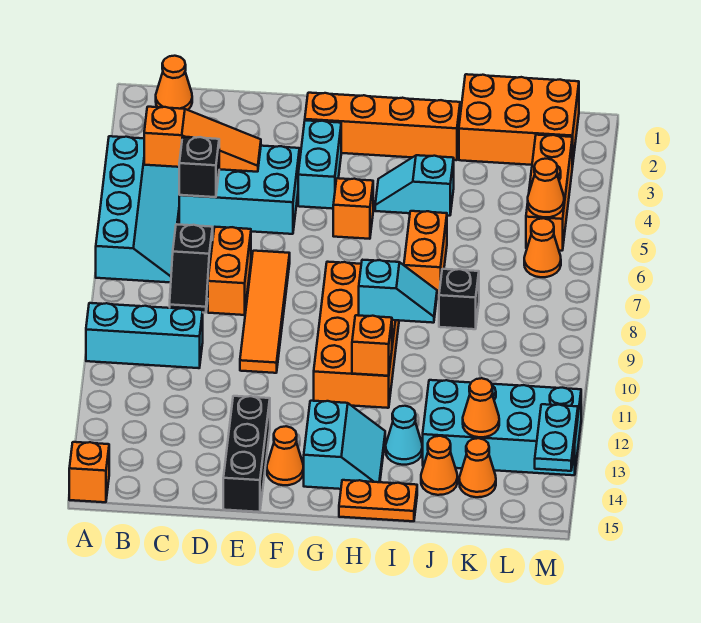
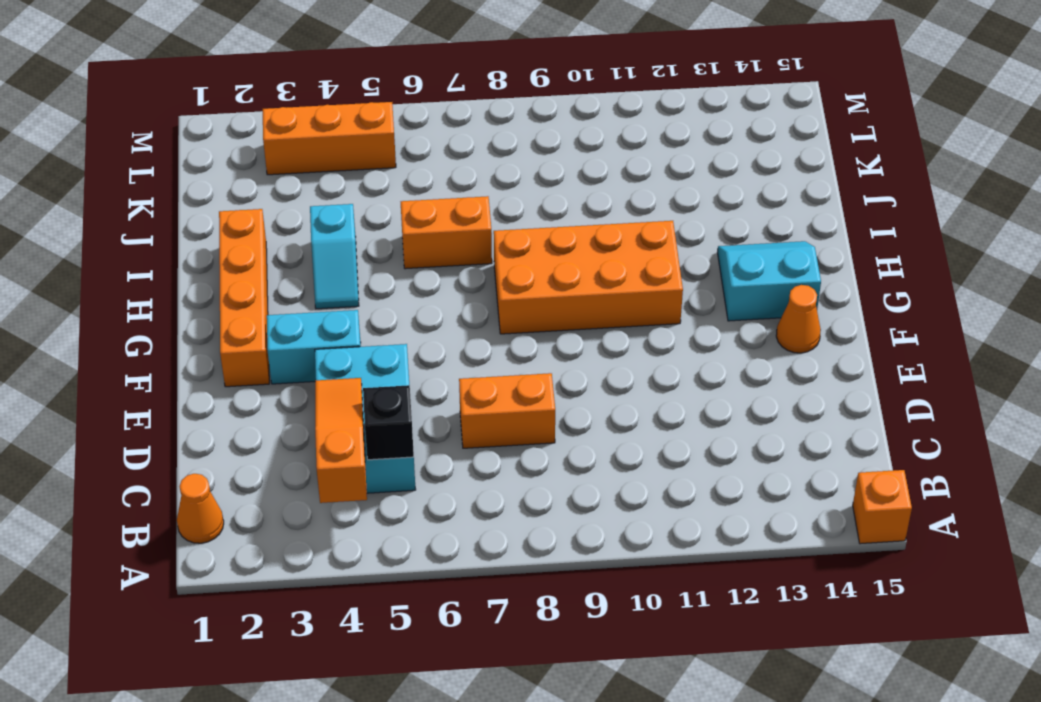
none -> cyan 2x4 slope [96,136,179,283]
none -> cyan 1x3 brick [86,303,203,368]
none -> black 1x2 slope [170,224,213,313]
none -> orange 1x4 tile [240,251,290,373]

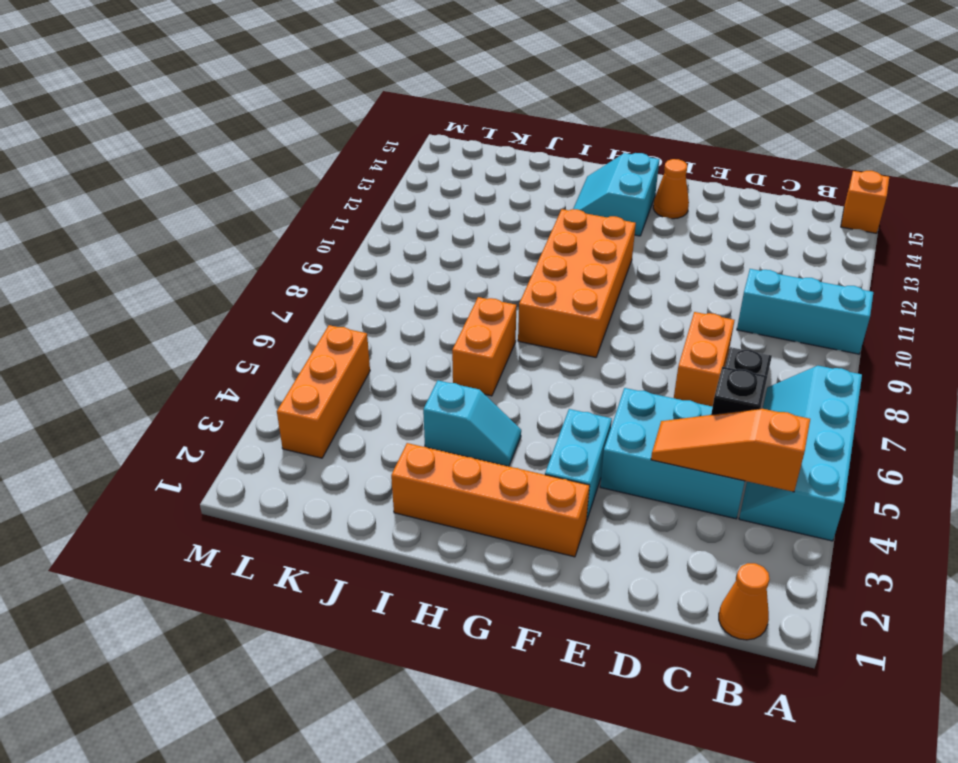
none -> orange 1x4 tile [240,251,290,373]
none -> black 1x3 brick [223,396,270,512]
none -> orange 1x1 brick [333,178,373,239]
none -> orange 1x2 plate [339,480,417,521]

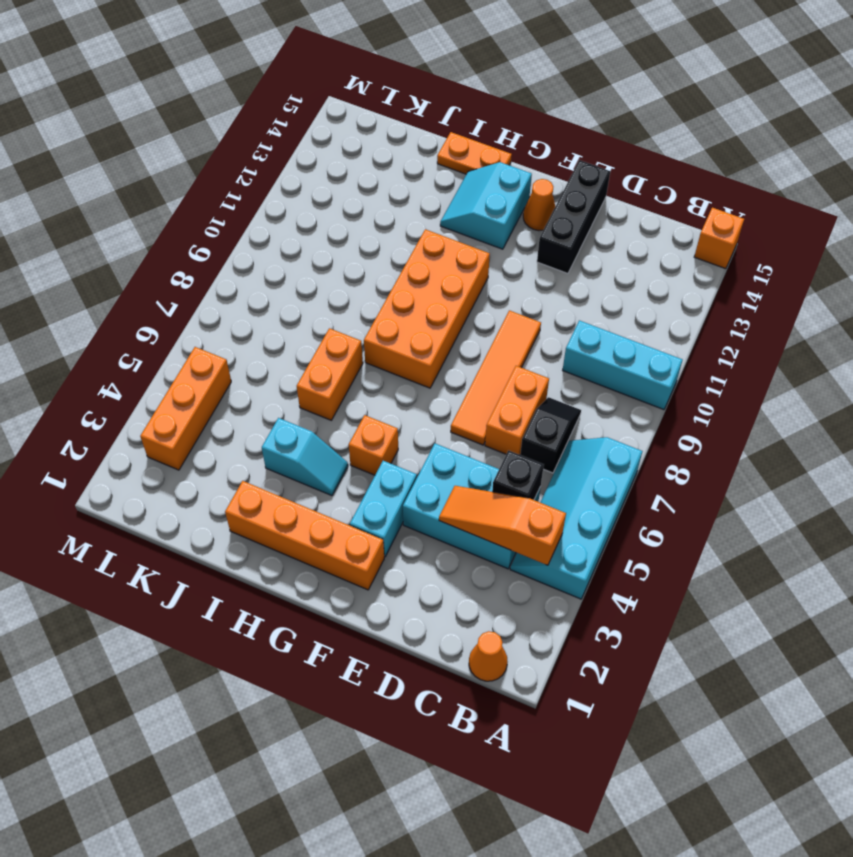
none -> cyan 1x1 cone [386,406,422,465]
none -> orange 2x3 brick [459,74,579,167]
none -> black 1x1 brick [439,269,479,329]
none -> cyan 2x4 brick [423,380,581,475]

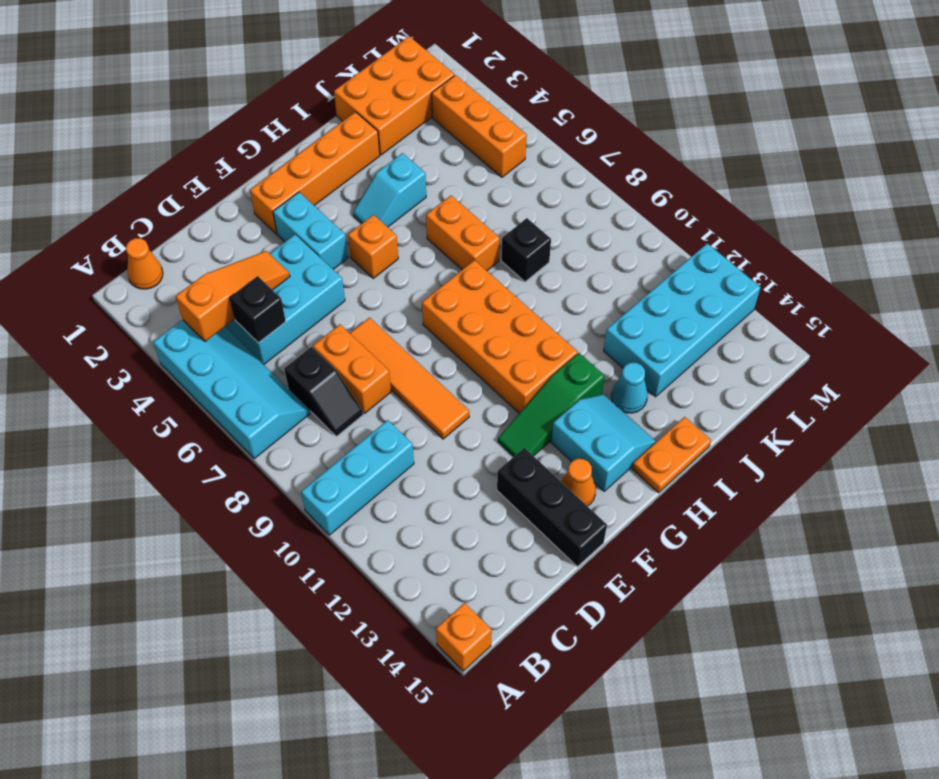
green 1x3 slope [498,353,605,456] -> none
none -> orange 1x1 cone [421,436,458,495]
none -> orange 1x1 cone [459,438,496,497]
none -> orange 1x1 cone [524,218,561,277]
none -> cyan 1x2 slope [359,260,437,323]

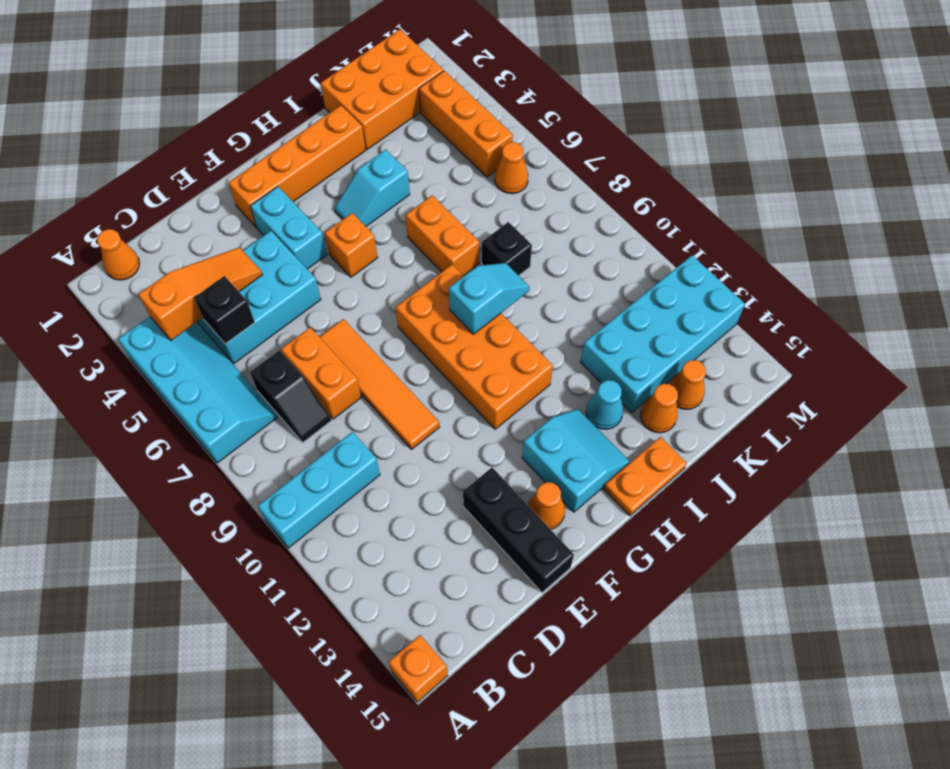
none -> orange 1x1 brick [352,315,392,376]
none -> orange 1x1 cone [463,378,499,437]
none -> orange 1x1 cone [528,159,564,217]
none -> cyan 1x2 plate [535,404,578,471]

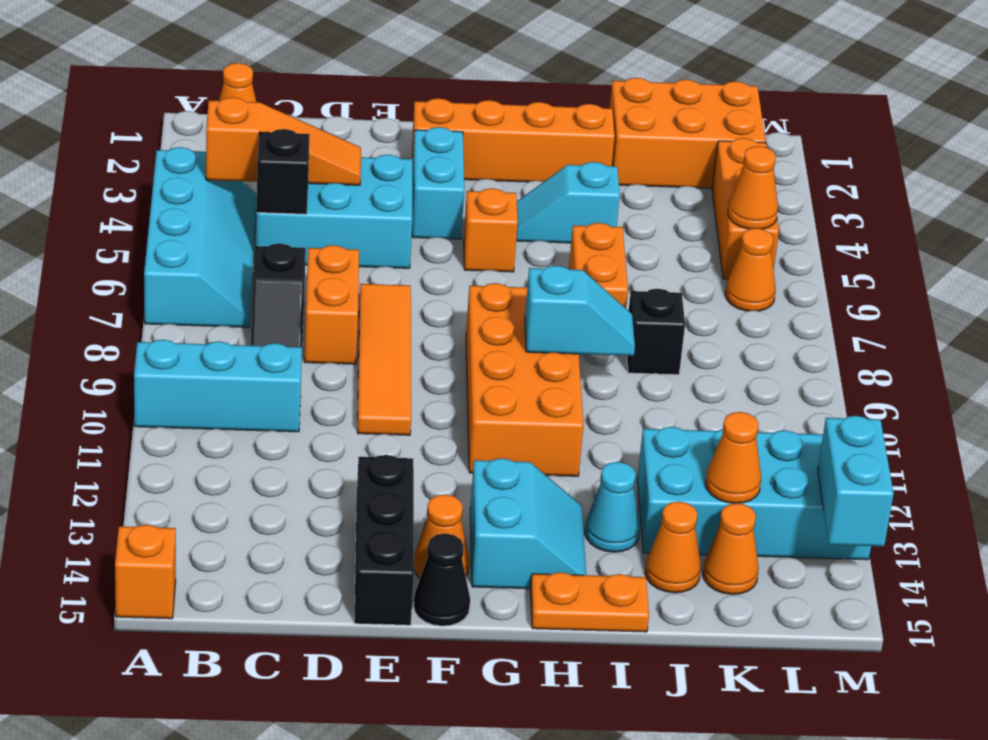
black 1x1 cone [414,533,470,626] -> none
cyan 1x2 brick [818,416,894,546] -> cyan 1x2 plate [535,404,578,471]
none -> orange 1x1 brick [352,315,392,376]

